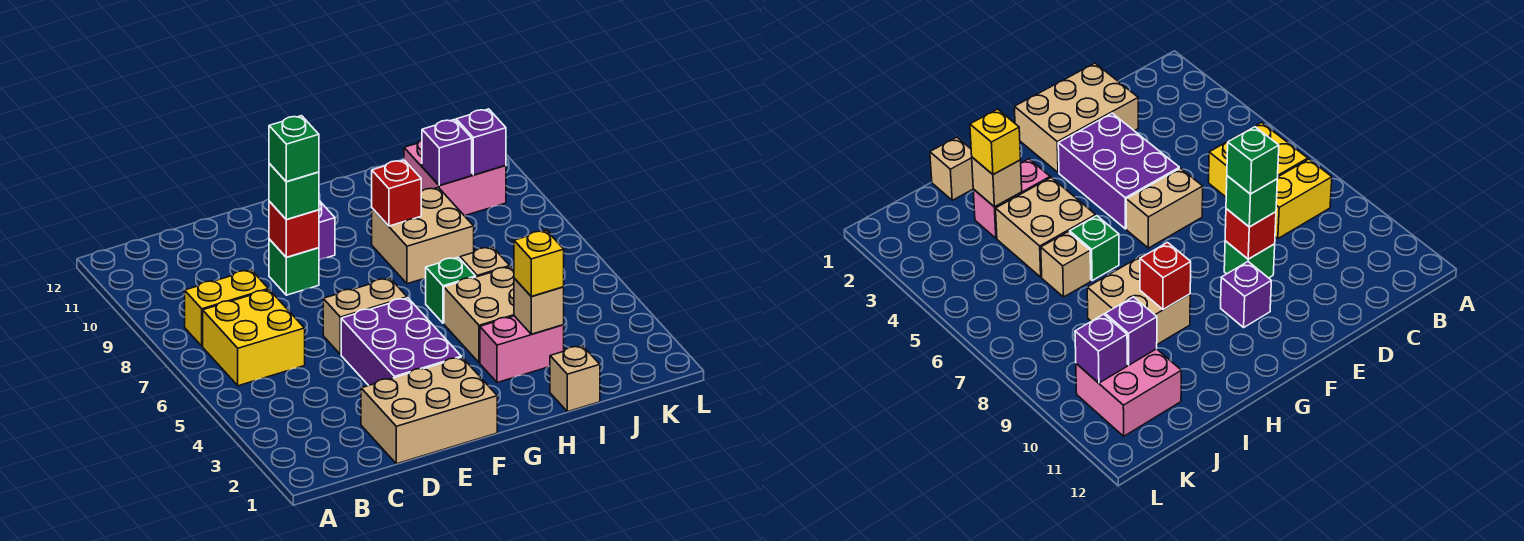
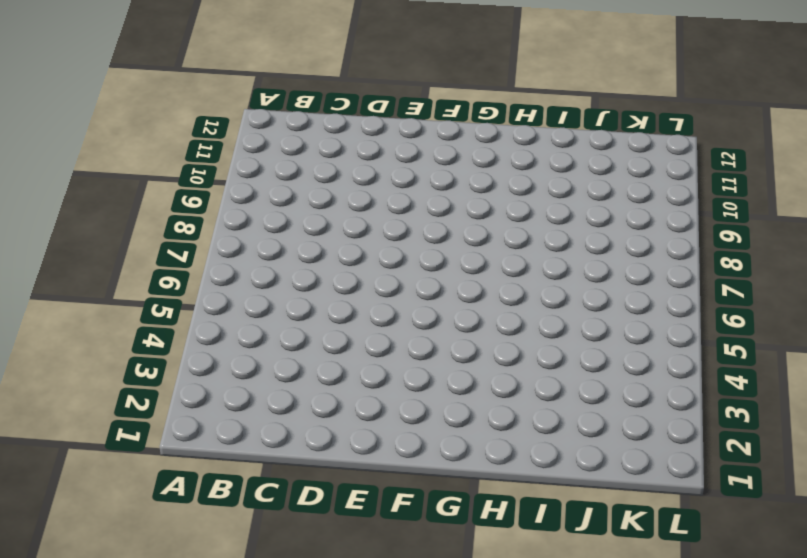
none -> yellow 2x2 brick [203,290,305,386]
none -> yellow 1x2 brick [185,270,269,346]
none -> tan 2x3 brick [361,357,497,464]

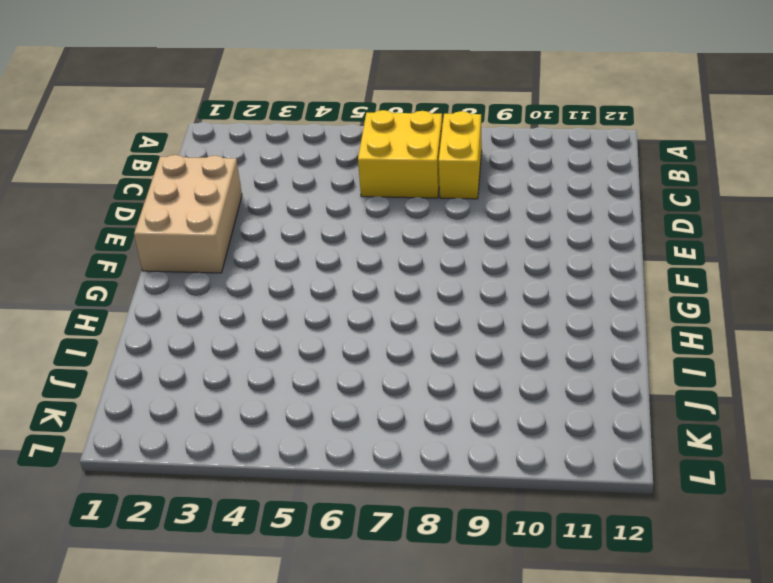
none -> purple 2x3 brick [341,298,461,385]
none -> tan 1x2 brick [323,278,407,355]
none -> green 1x1 brick [269,239,319,295]

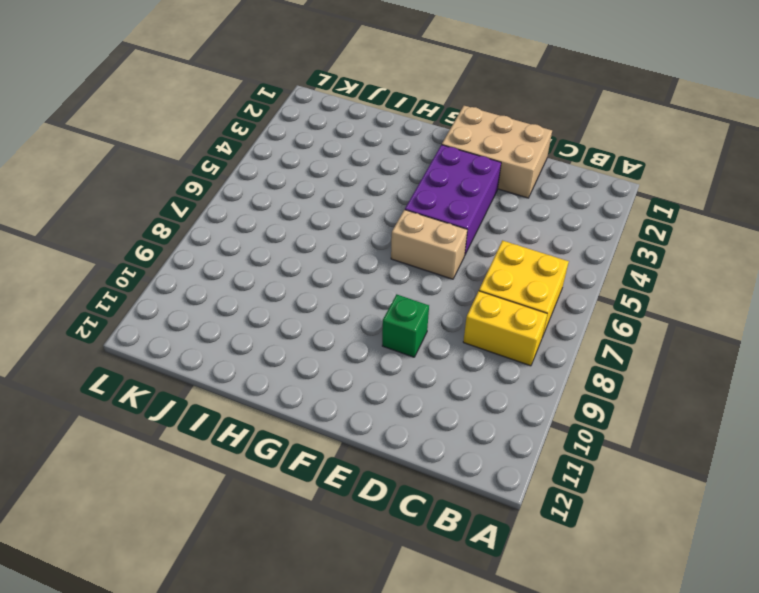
none -> purple 1x1 brick [319,201,335,260]
none -> pink 1x2 brick [480,316,564,383]
none -> tan 2x2 brick [444,267,514,363]

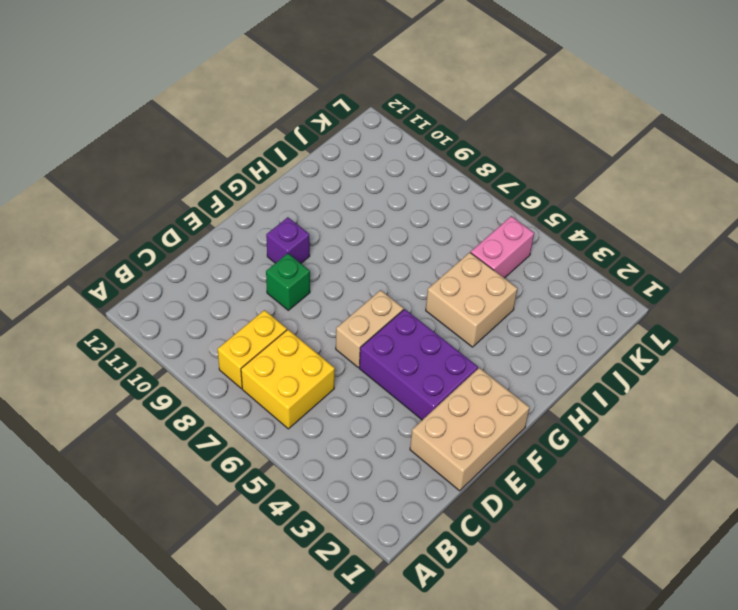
pink 1x2 brick [471,216,534,278] -> pink 1x2 brick moved to [480,316,564,383]
none -> green 1x1 brick [426,257,476,323]
none -> tan 2x2 brick [372,188,474,284]
none -> tan 1x1 brick [550,346,600,412]

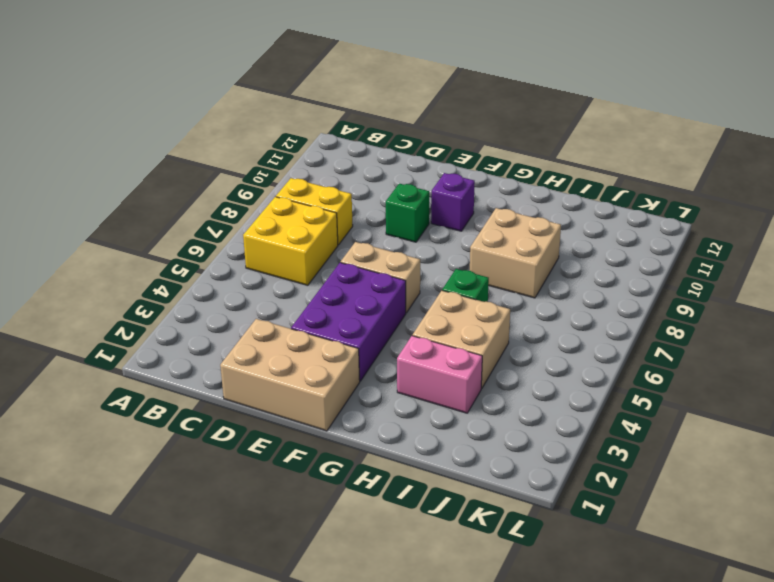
none -> tan 1x1 brick [550,346,600,412]
none -> tan 1x1 brick [460,247,510,277]
none -> pink 2x2 brick [404,140,506,216]

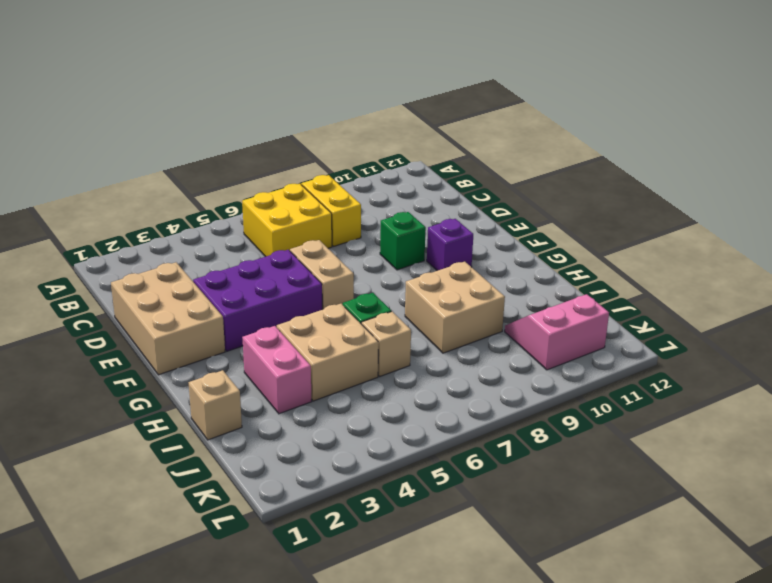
pink 2x2 slope [505,294,609,370] -> pink 2x2 brick [404,140,506,216]
none -> red 1x1 brick [269,202,319,257]
none -> red 1x1 brick [372,160,421,226]
none -> tan 1x1 brick [514,278,564,334]

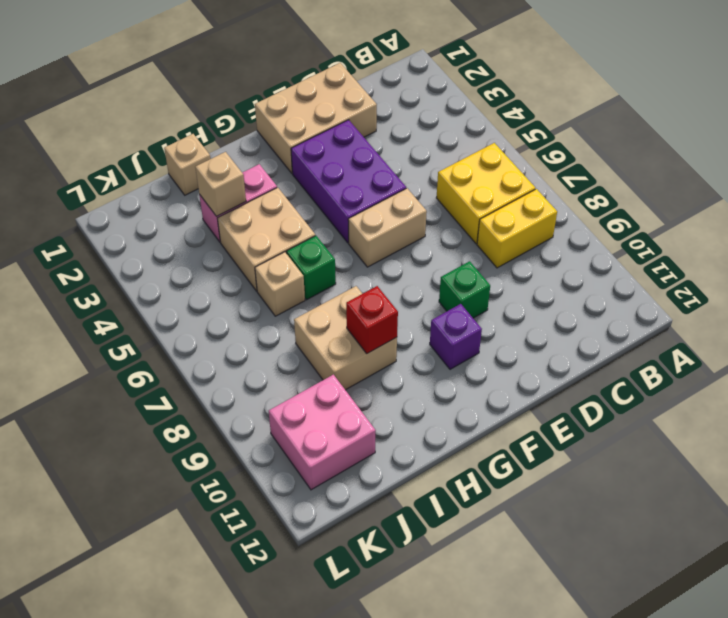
none -> red 1x1 brick [269,202,319,257]
none -> purple 1x1 brick [422,120,472,185]
none -> purple 1x1 brick [456,109,506,175]

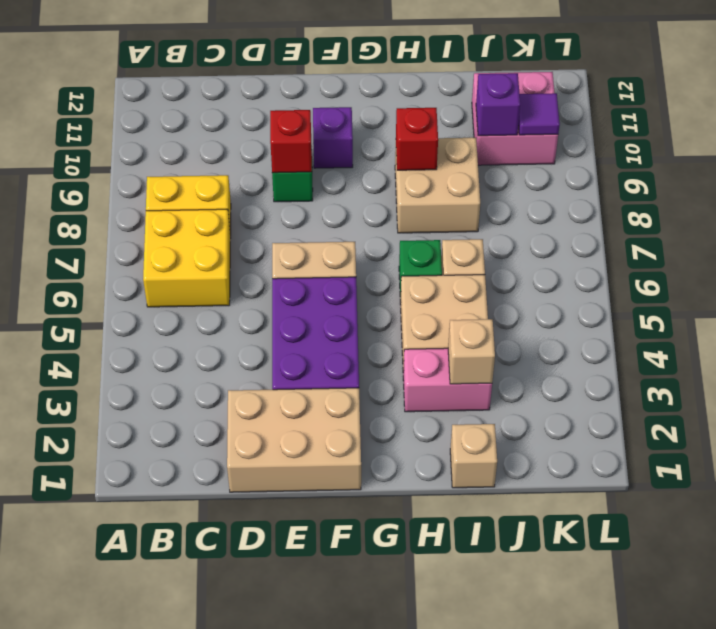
purple 1x1 tile [518,93,560,135] -> purple 1x1 brick [456,109,506,175]
none -> green 1x1 brick [269,164,319,219]
none -> yellow 1x1 brick [514,231,564,296]
none -> green 1x1 brick [269,116,319,182]

